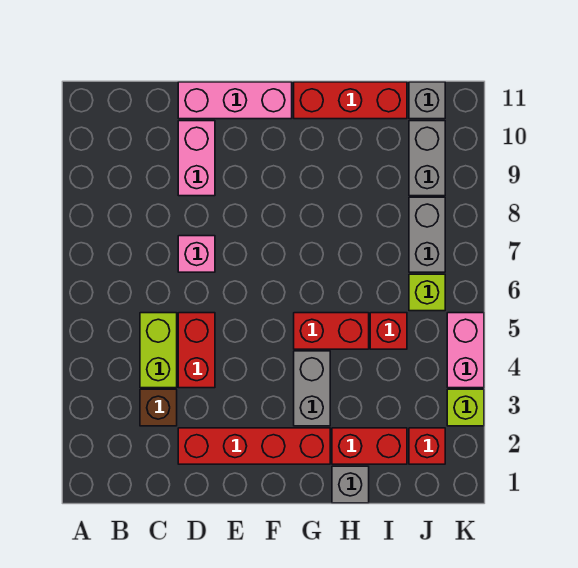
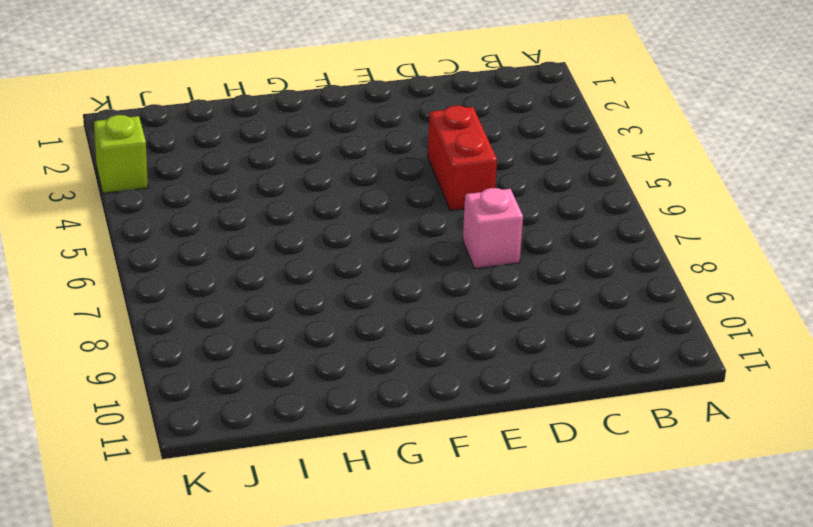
none -> brown 1x1 brick [140,389,177,426]
none -> lime 1x2 brick [140,313,177,388]
none -> red 1x4 brick [178,428,330,464]

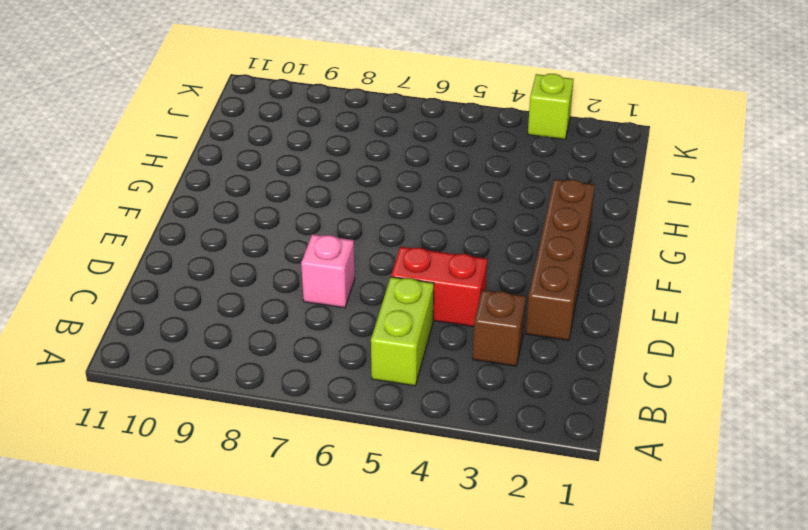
lime 1x2 brick [371,277,434,386] -> lime 1x2 brick turned to [140,313,177,388]
brown 1x4 brick [526,179,595,340] -> red 1x4 brick [178,428,330,464]
none -> pink 1x2 brick [178,121,215,196]
none -> pink 1x3 brick [178,82,292,119]
none -> grey 1x2 brick [294,351,330,426]

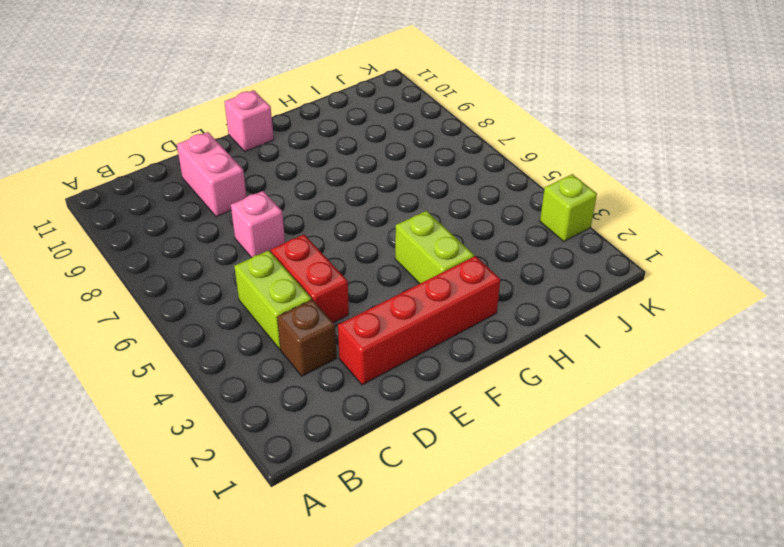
pink 1x1 brick [225,90,274,152] -> pink 1x3 brick [178,82,292,119]
lime 1x2 brick [395,211,474,284] -> grey 1x2 brick [294,351,330,426]
none -> red 1x2 brick [294,313,369,349]
none -> red 1x3 brick [294,82,407,119]
none -> grey 1x1 brick [332,466,369,503]

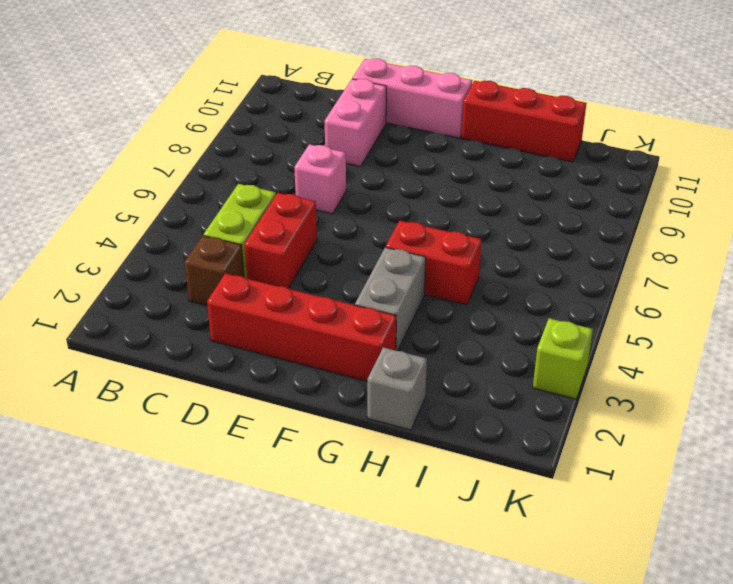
none -> red 1x2 brick [332,428,407,464]
none -> red 1x1 brick [370,313,407,349]
none -> red 1x1 brick [409,428,445,464]

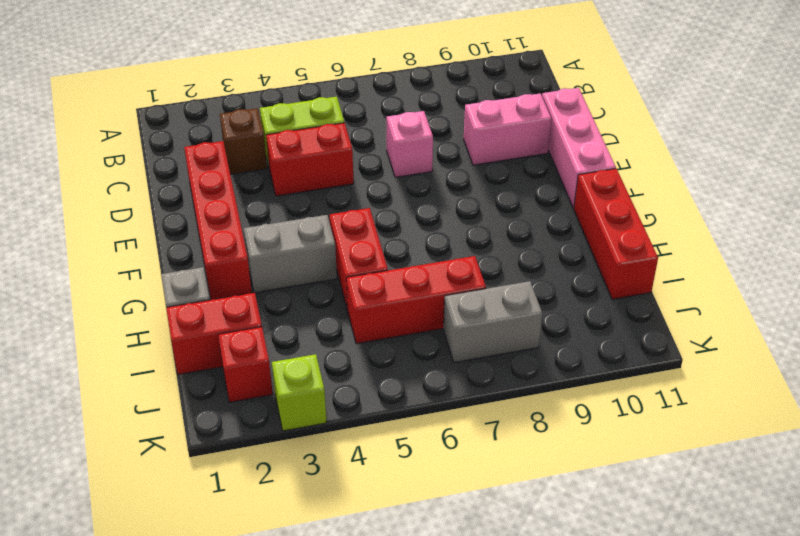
red 1x2 brick [166,293,262,375] -> red 1x2 brick turned to [332,428,407,464]
red 1x3 brick [346,256,486,344] -> red 1x1 brick [370,313,407,349]
none -> lime 1x1 brick [409,274,445,311]
none -> grey 1x2 brick [409,121,445,196]
none -> grey 1x1 brick [409,82,445,119]

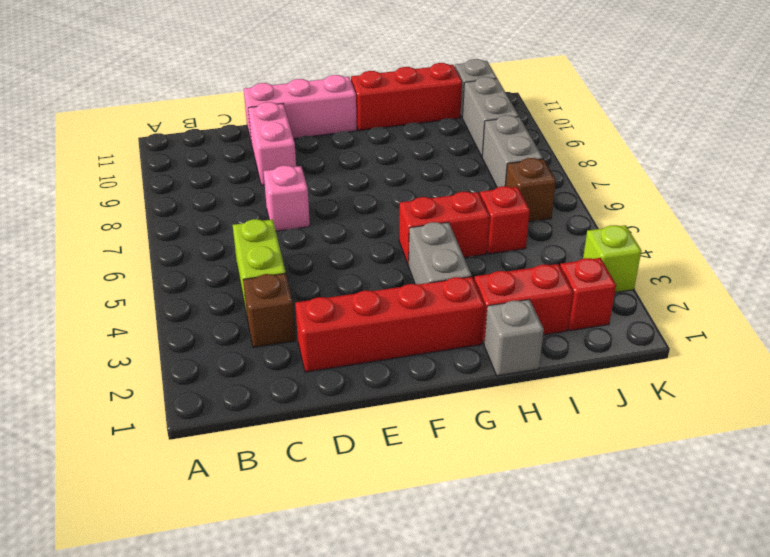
brown 1x1 brick [505,158,556,222] -> lime 1x1 brick [409,274,445,311]
none -> red 1x2 brick [178,313,215,388]
none -> pink 1x2 brick [447,313,484,388]

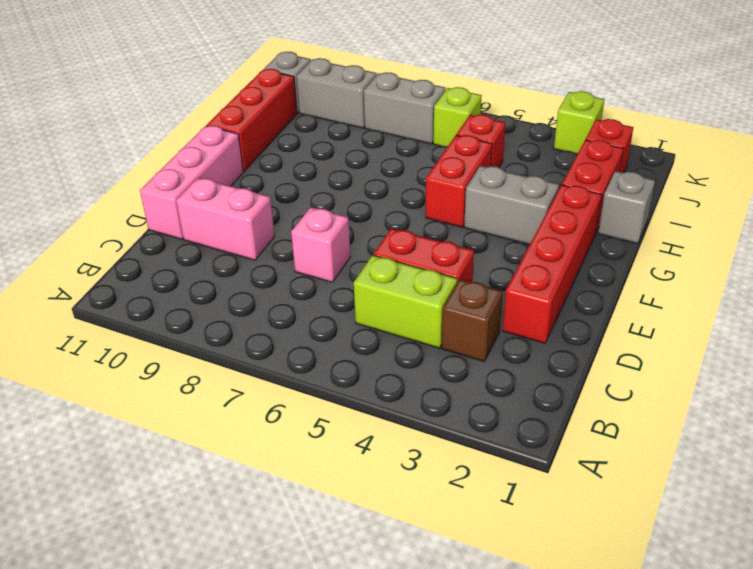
none -> pink 1x2 brick [447,313,484,388]

